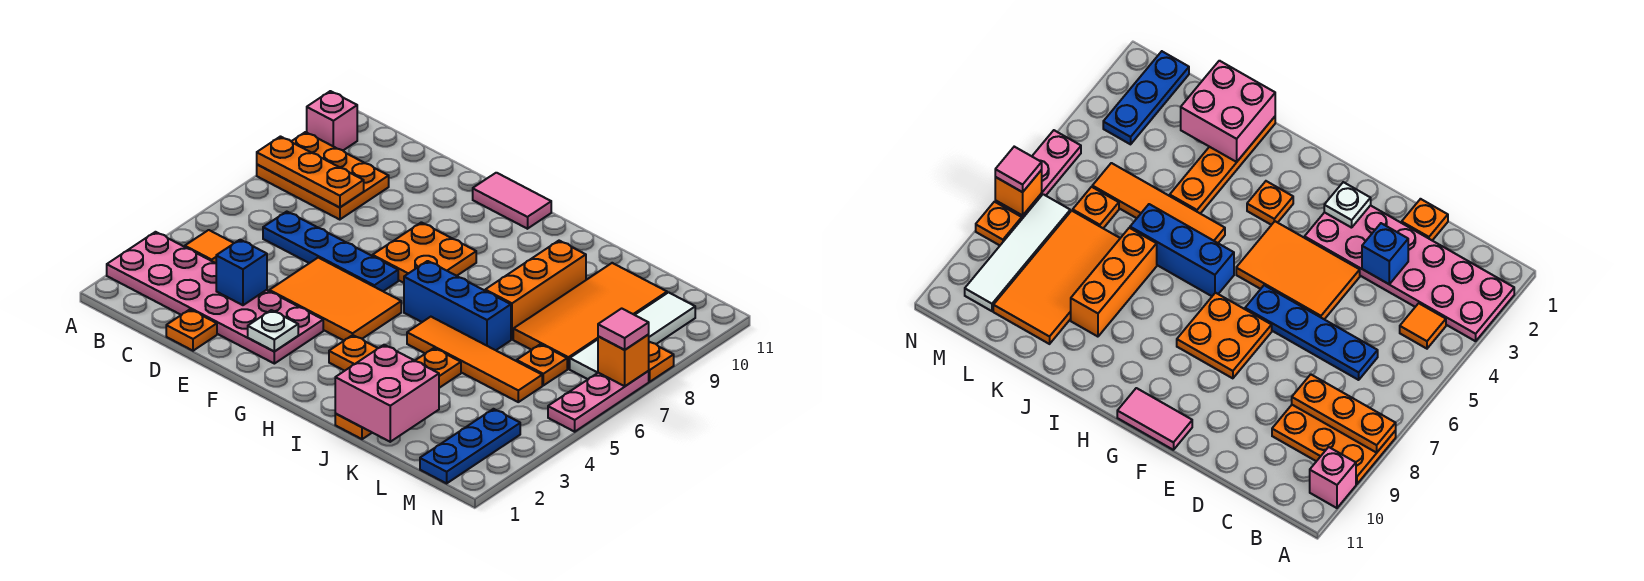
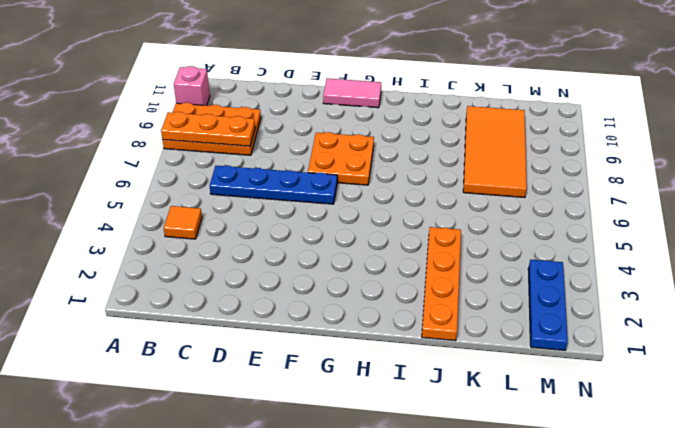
none -> pink 2x6 plate [107,232,323,364]
none -> orange 1x1 plate [166,309,217,351]
none -> orange 2x3 tile [269,258,401,341]

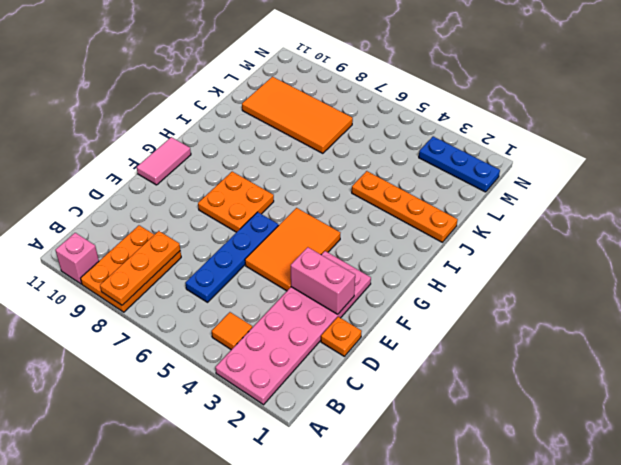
pink 1x2 brick [291,247,355,314] -> none
none -> orange 1x1 plate [329,335,378,371]
none -> blue 1x3 brick [404,261,511,350]
none -> orange 1x4 tile [407,317,542,402]

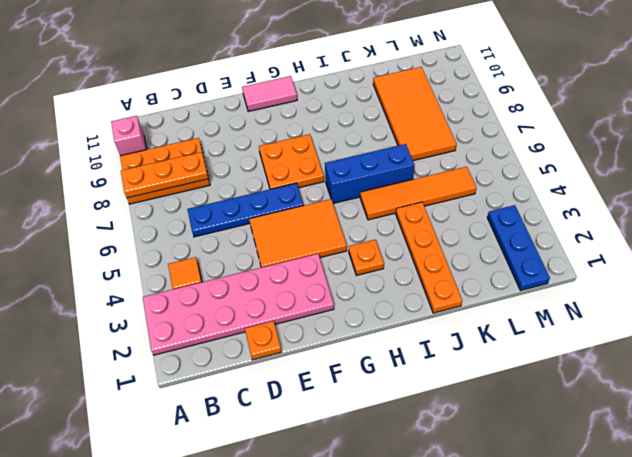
none -> orange 1x3 brick [485,241,586,339]
none -> orange 1x1 plate [517,344,567,385]
none -> white 1x4 tile [570,292,695,379]

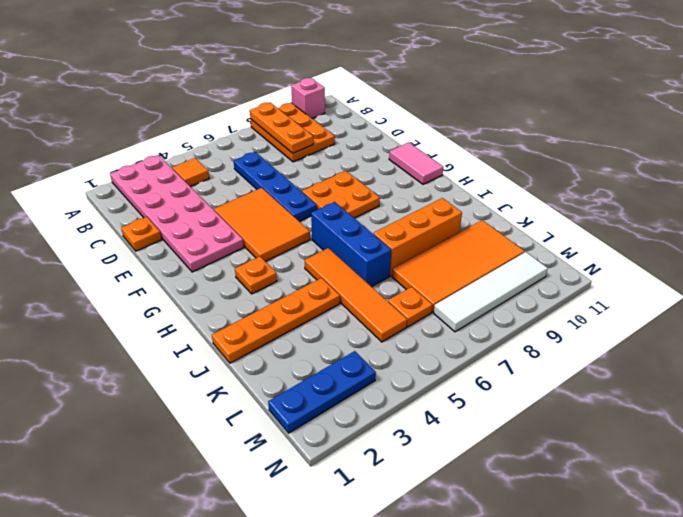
none -> pink 1x3 plate [548,371,649,432]
none -> orange 1x1 plate [649,342,674,382]
none -> blue 1x1 brick [216,240,267,305]

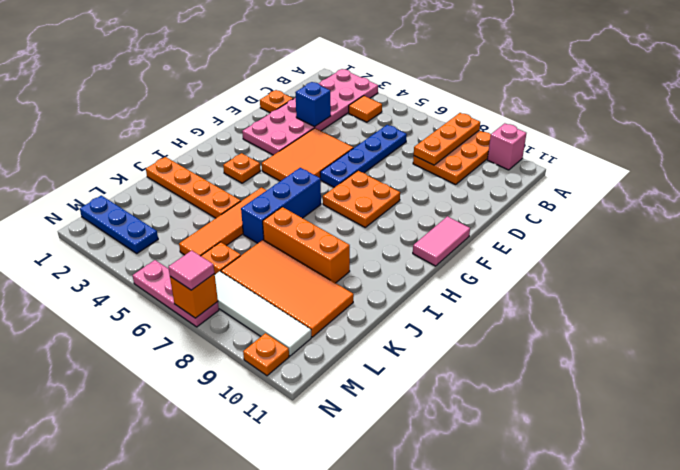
orange 1x1 plate [243,333,289,376] -> orange 1x1 plate moved to [649,342,674,382]
none -> white 1x1 plate [248,310,298,351]
none -> pink 2x2 brick [335,345,439,442]

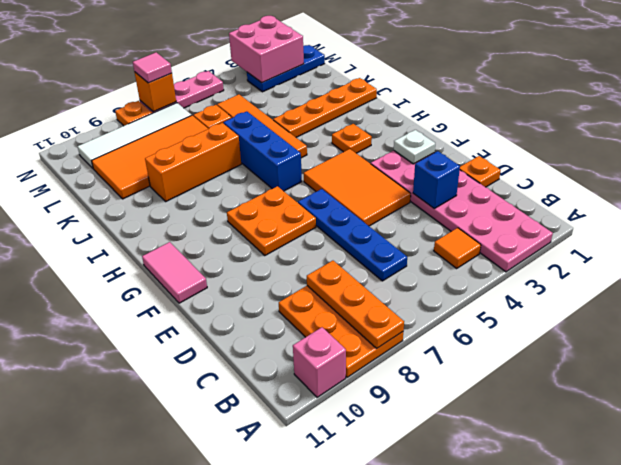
pink 2x2 brick [229,16,304,83] -> pink 2x2 brick moved to [335,345,439,442]

